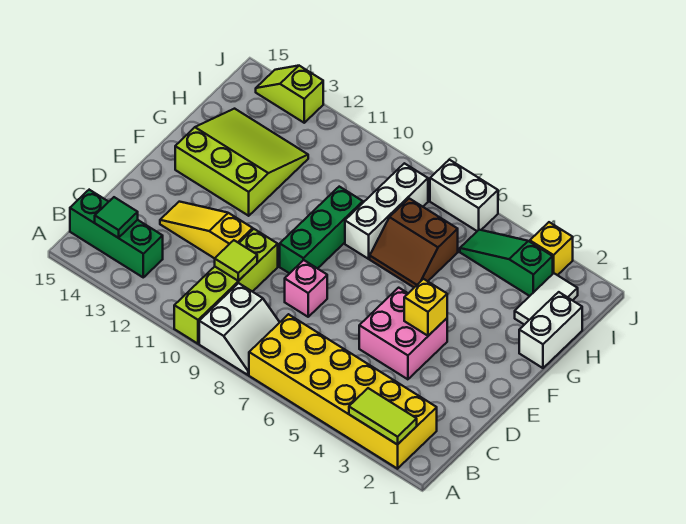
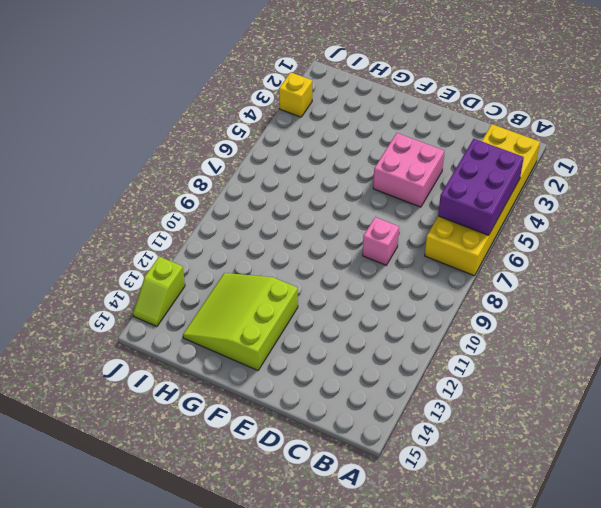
purple 2x3 brick [438,139,524,235] -> none
none -> white 2x2 slope [199,283,280,375]
none -> lime 1x4 brick [174,229,278,344]
none -> green 1x3 brick [70,190,163,277]

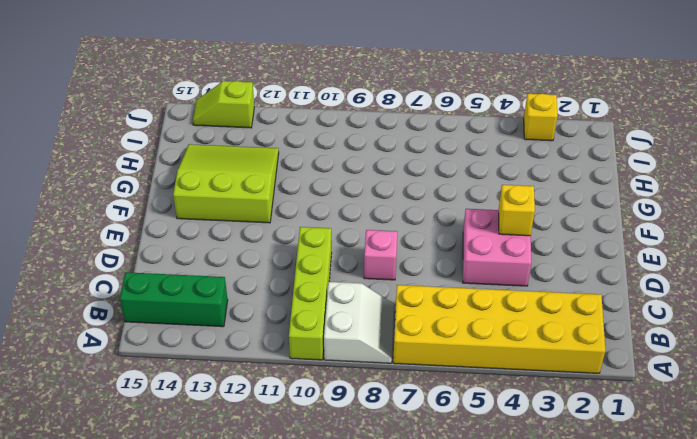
none -> yellow 1x3 slope [160,202,253,258]
none -> green 1x3 brick [280,187,363,273]
none -> white 1x2 brick [519,292,582,368]

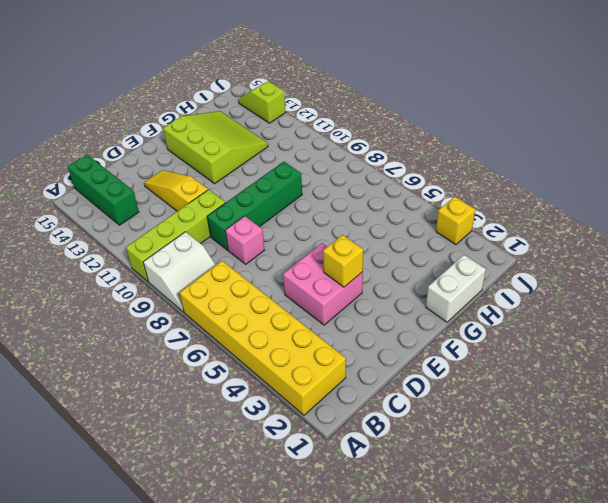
green 1x4 brick [207,162,302,250] -> green 1x3 brick [280,187,363,273]
none -> brown 2x2 slope [370,198,458,287]
none -> white 1x3 brick [345,163,428,259]
none -> white 1x2 tile [515,273,578,325]

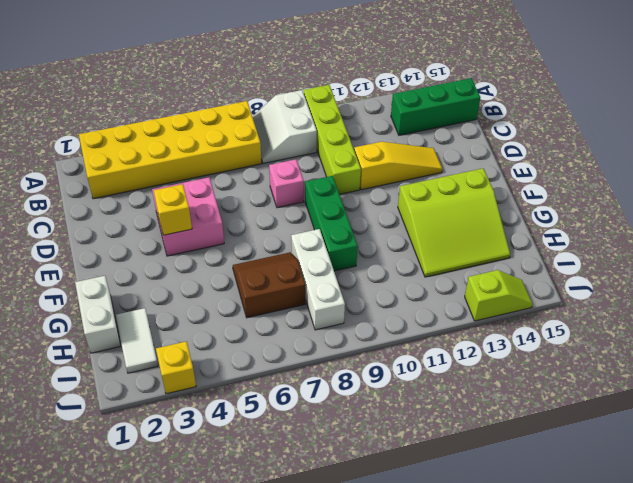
none -> green 1x3 slope [460,230,553,296]
none -> white 1x2 brick [430,160,498,231]
none -> lime 1x2 tile [349,388,417,445]

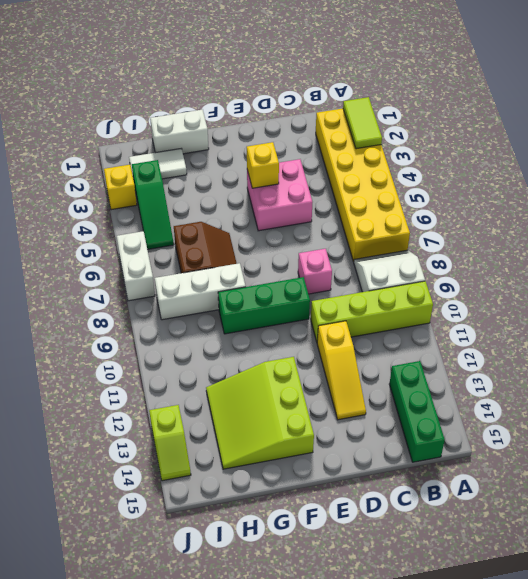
none -> green 1x1 tile [95,197,138,238]
none -> lime 1x1 tile [215,240,257,281]

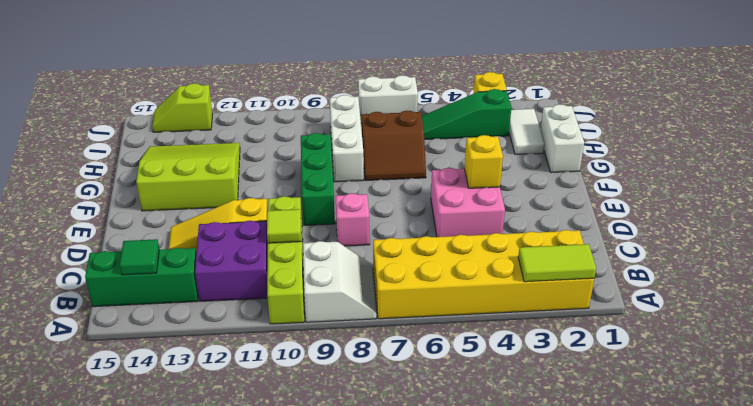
purple 2x2 brick [195,221,268,301] -> none

